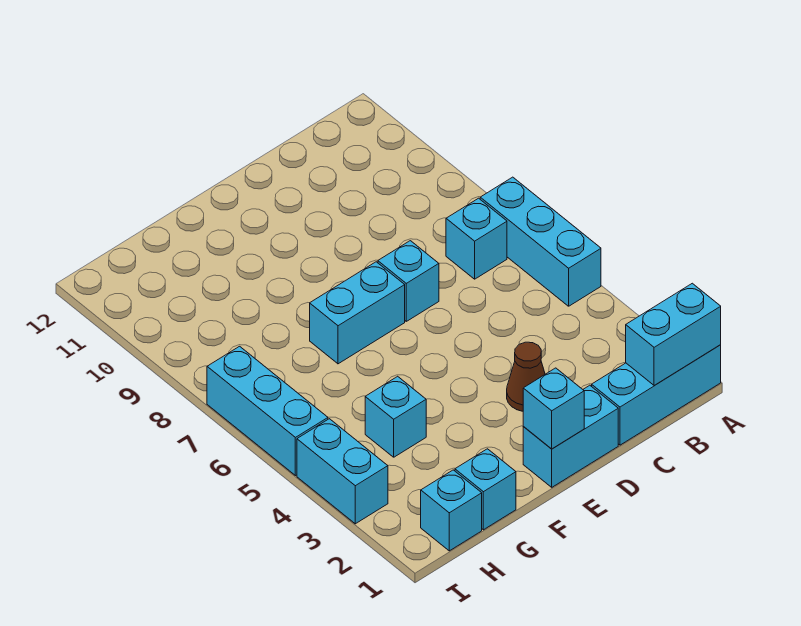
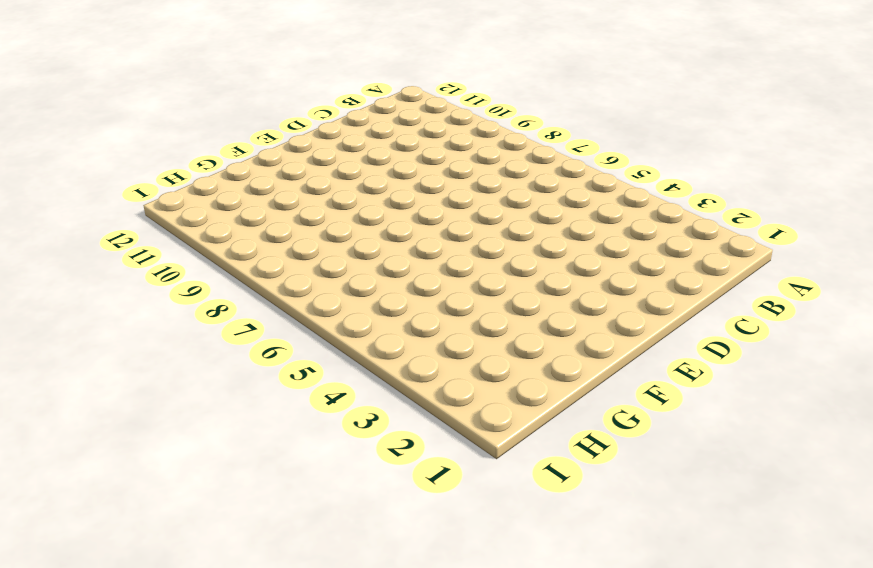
none -> cyan 1x3 brick [592,345,721,445]
none -> cyan 1x3 brick [480,177,601,306]
none -> cyan 1x1 brick [446,198,507,279]

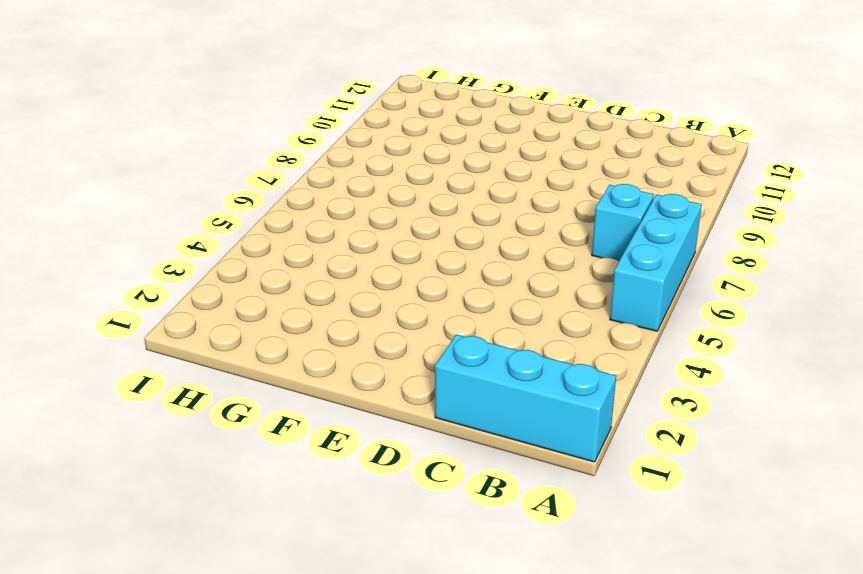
none -> cyan 1x2 brick [523,385,618,487]
none -> brown 1x1 cone [507,342,545,411]
none -> cyan 1x1 brick [378,241,439,321]

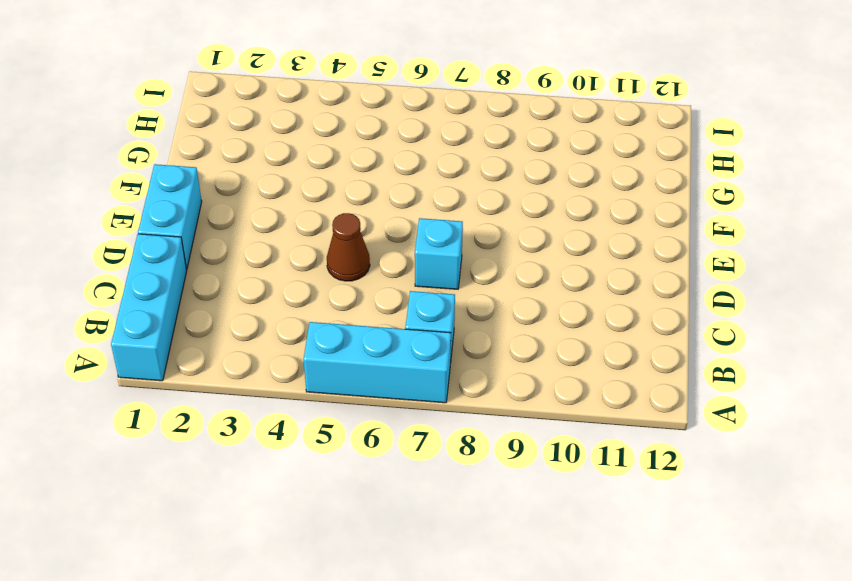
brown 1x1 cone [327,213,370,281] -> brown 1x1 cone moved to [507,342,545,411]
none -> cyan 1x2 brick [310,262,405,364]
none -> cyan 1x1 brick [455,449,516,530]
none -> cyan 1x1 brick [365,376,426,457]

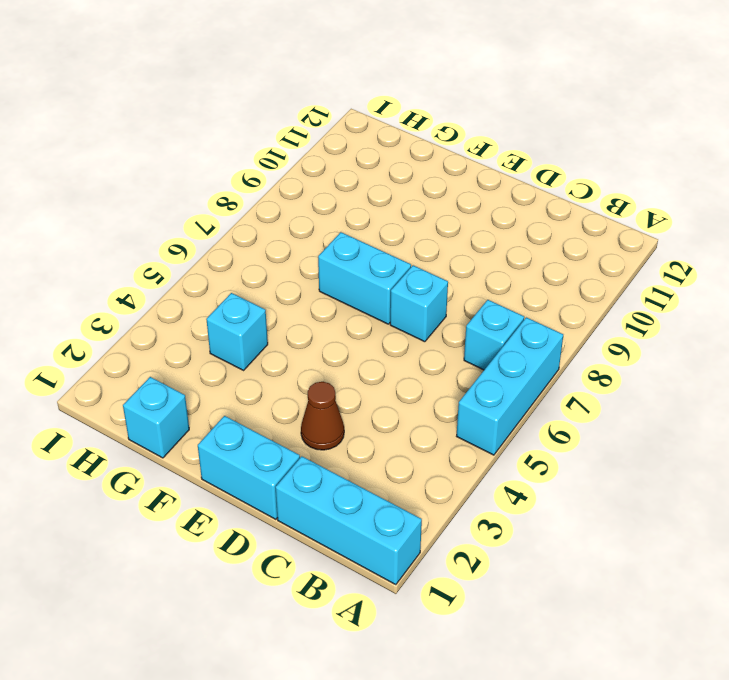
none -> cyan 1x1 brick [421,470,482,551]
none -> cyan 1x2 brick [297,419,388,524]
none -> cyan 1x3 brick [207,346,328,476]

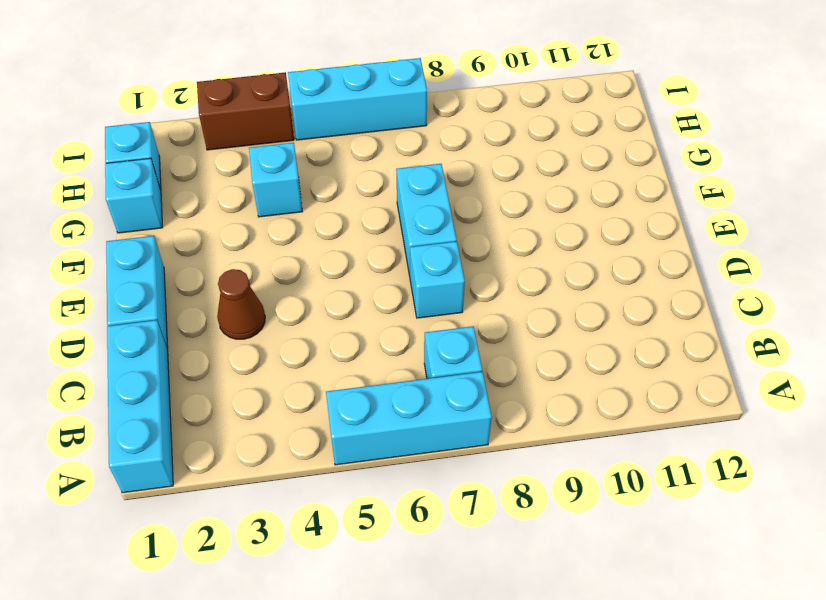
brown 1x2 brick [197,72,294,150] -> cyan 1x2 brick [297,419,388,524]
none -> cyan 1x2 brick [626,283,721,385]
none -> cyan 1x1 brick [523,368,584,449]

